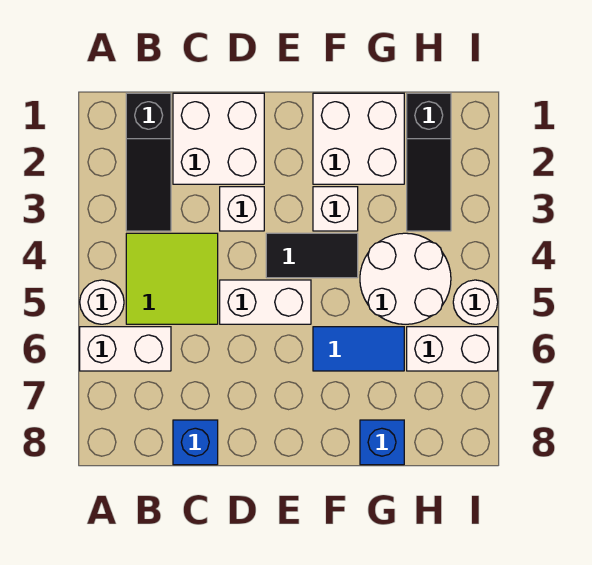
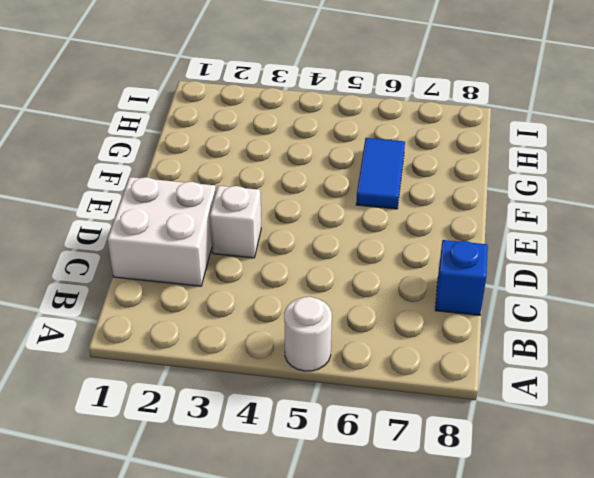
none -> white 1x2 brick [80,327,171,371]
none -> black 1x3 slope [126,93,171,231]
none -> lime 2x2 tile [126,233,218,324]

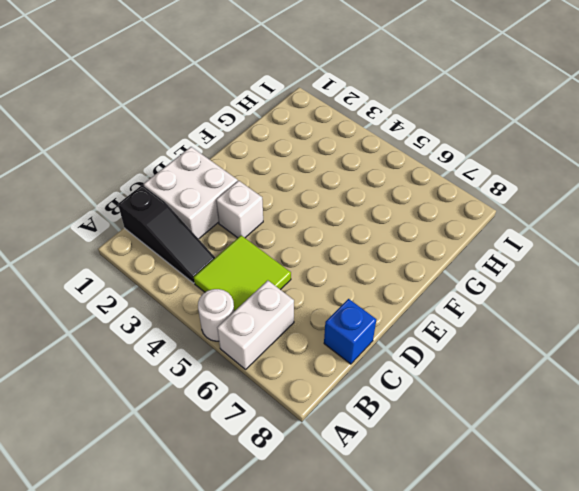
none -> white 1x2 brick [220,280,311,324]
none -> black 1x2 tile [266,233,358,278]
none -> white 2x2 brick [313,93,404,184]

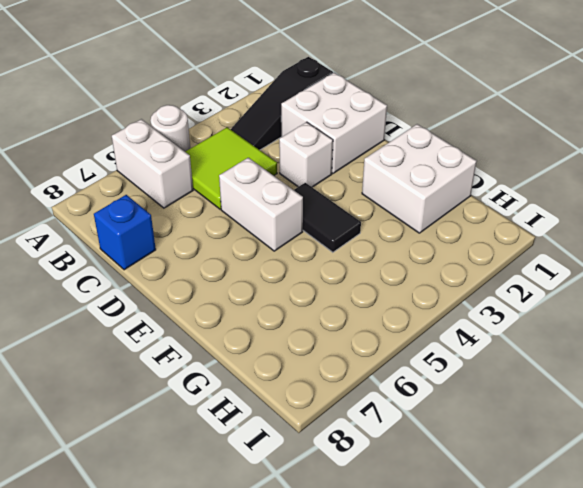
none -> white 1x1 brick [313,187,358,231]
none -> blue 1x2 tile [313,327,404,371]
none -> white 2x2 round brick [360,233,451,324]

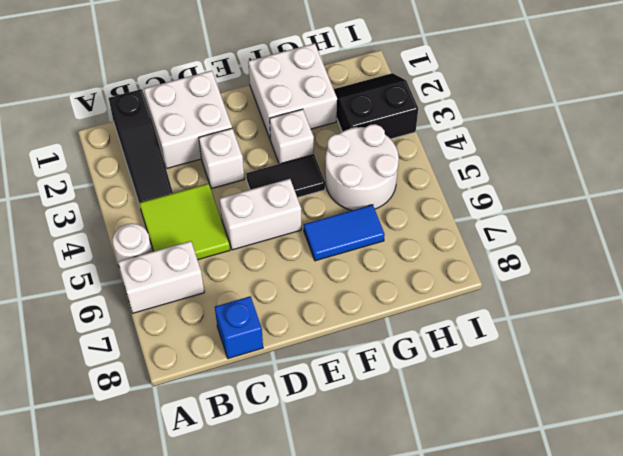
black 2x2 slope [334,73,418,139] -> black 1x3 slope [407,93,451,231]
none -> blue 1x1 brick [360,420,404,465]
none -> white 1x2 brick [407,327,498,371]
none -> white 1x1 round brick [453,280,498,324]

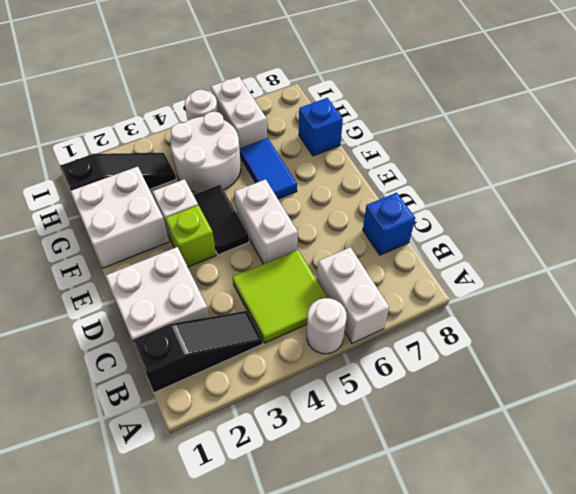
lime 1x1 brick [166,205,216,267] -> none
none -> white 1x1 brick [220,187,264,231]

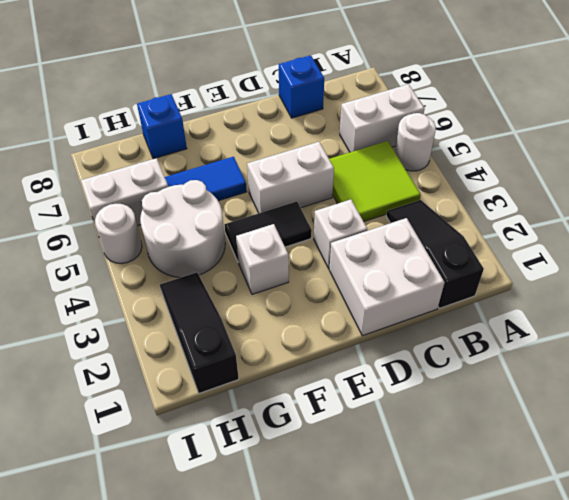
none -> white 2x2 brick [313,93,404,184]

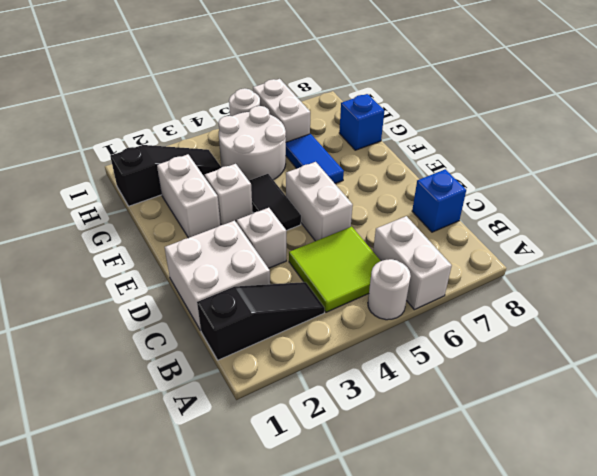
white 1x2 brick [157,154,220,238] -> white 2x2 brick [313,93,404,184]

